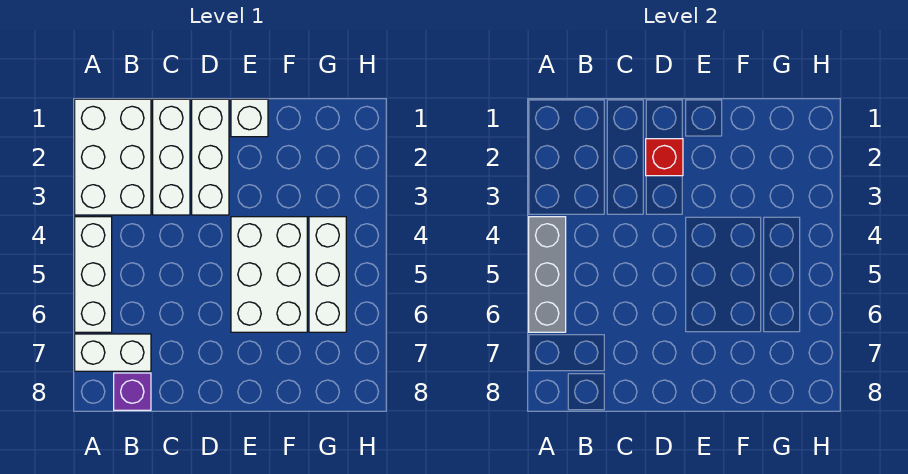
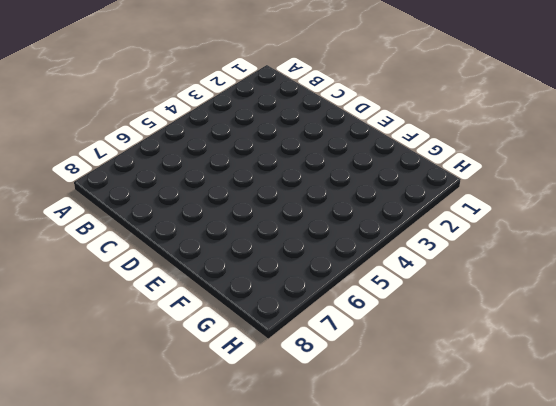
none -> white 2x3 brick [75,99,151,215]
none -> white 1x3 brick [75,217,112,332]

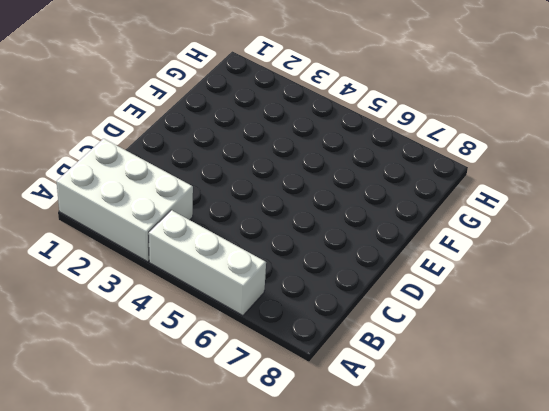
none -> white 1x2 brick [75,334,151,371]
none -> purple 1x1 brick [114,373,151,410]

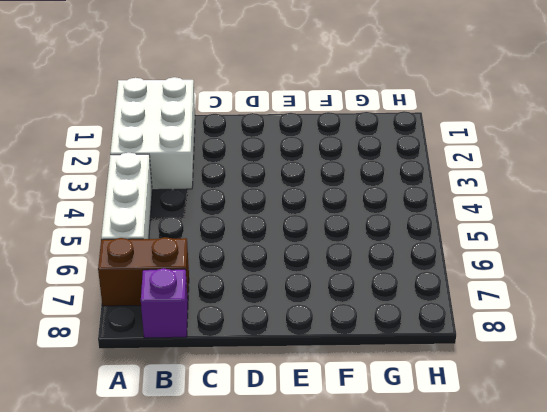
brown 1x2 brick [98,237,189,306] -> white 1x2 brick [75,334,151,371]
none -> white 1x3 brick [153,99,190,215]
none -> white 1x3 brick [192,99,229,215]

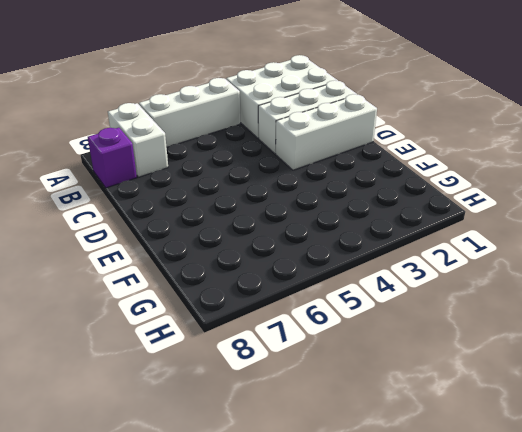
none -> white 1x1 brick [231,99,268,137]
none -> white 2x3 brick [231,217,307,332]

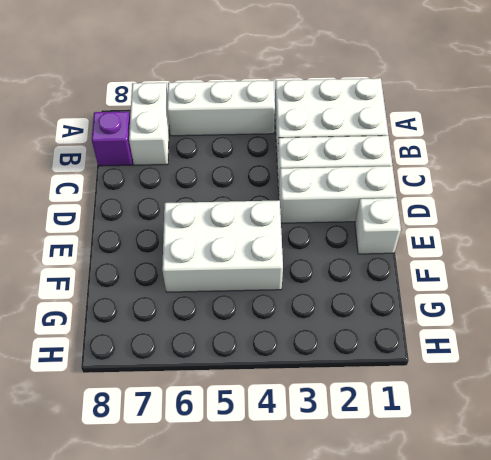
none -> white 1x3 brick [309,217,346,332]
none -> grey 1x3 brick [529,217,566,332]

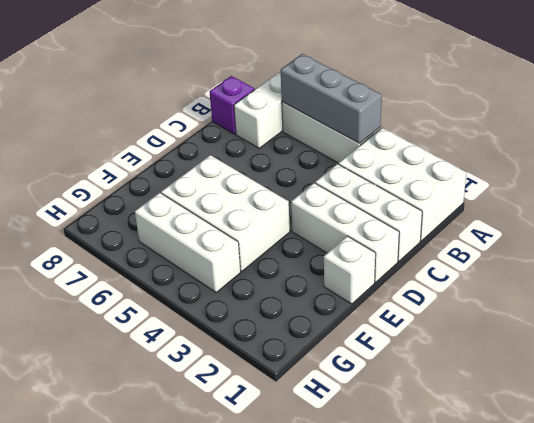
none -> red 1x1 brick [646,139,683,176]

